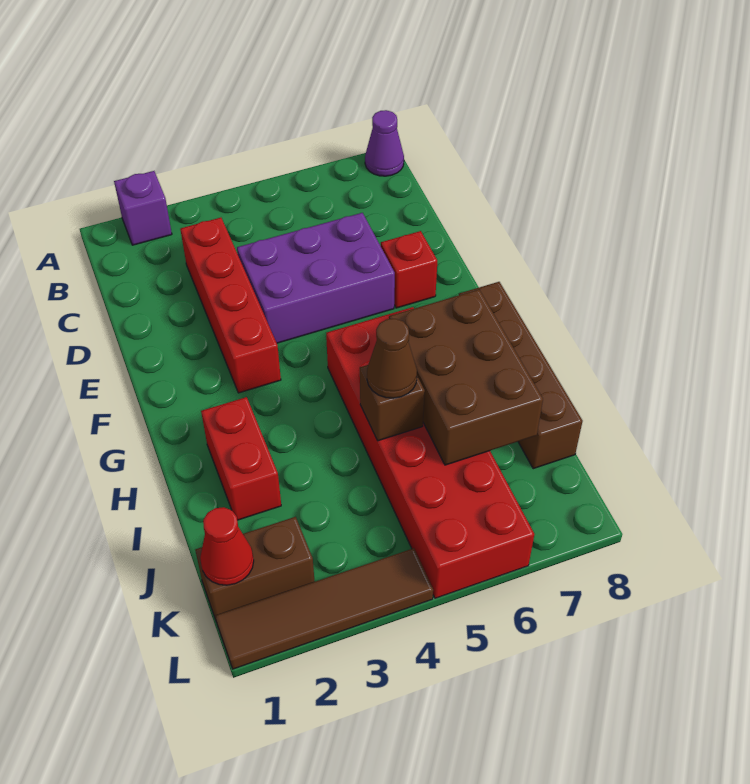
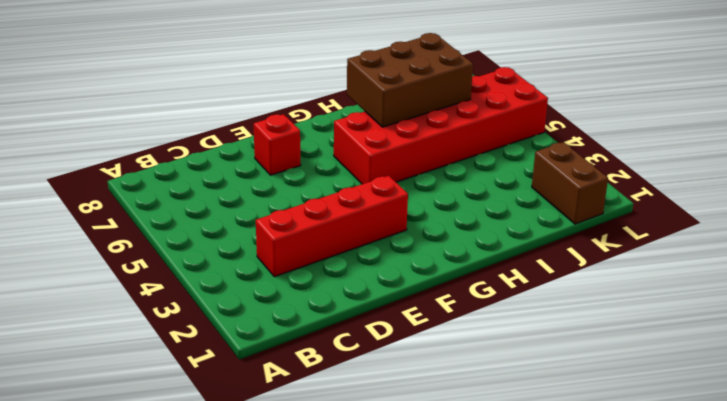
none -> purple 1x1 brick [114,171,172,245]
none -> purple 1x1 cone [365,110,404,176]
none -> purple 2x3 brick [237,213,395,343]

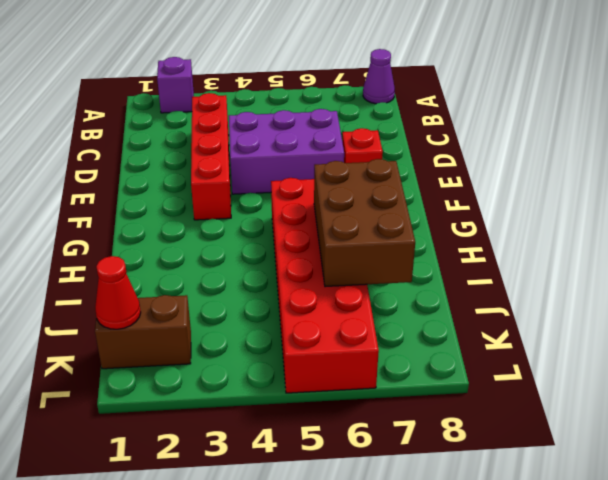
none -> brown 1x4 brick [459,282,583,469]
none -> red 1x2 brick [201,397,281,520]
none -> brown 1x4 tile [216,548,433,669]

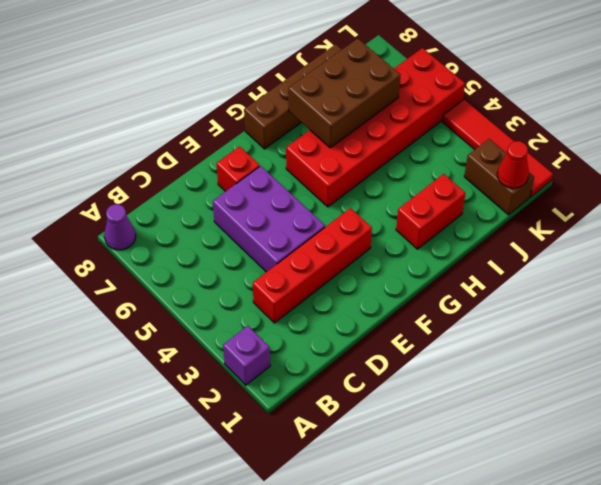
red 1x4 tile [442,100,553,197] -> brown 1x4 tile [216,548,433,669]
none -> brown 1x1 brick [360,365,425,441]
none -> brown 1x1 cone [367,319,417,398]

